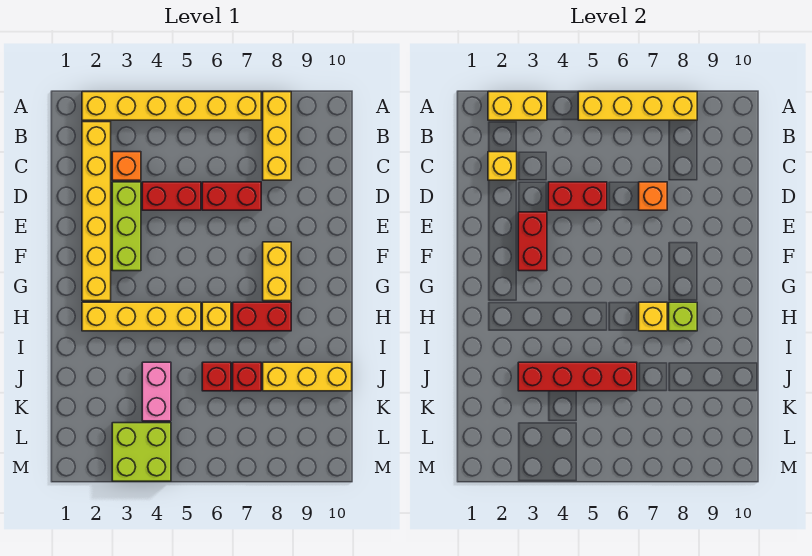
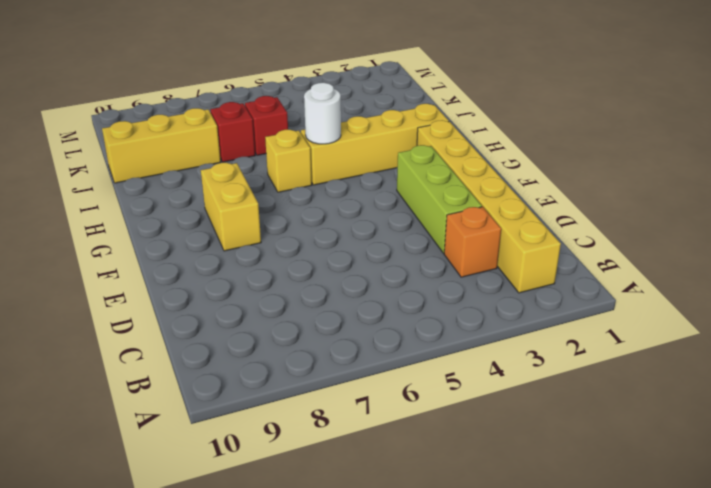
white 1x1 round brick [304,83,341,144] -> none
none -> yellow 1x6 brick [82,92,261,120]
none -> yellow 1x3 brick [263,92,291,180]
none -> red 1x2 brick [142,182,201,210]

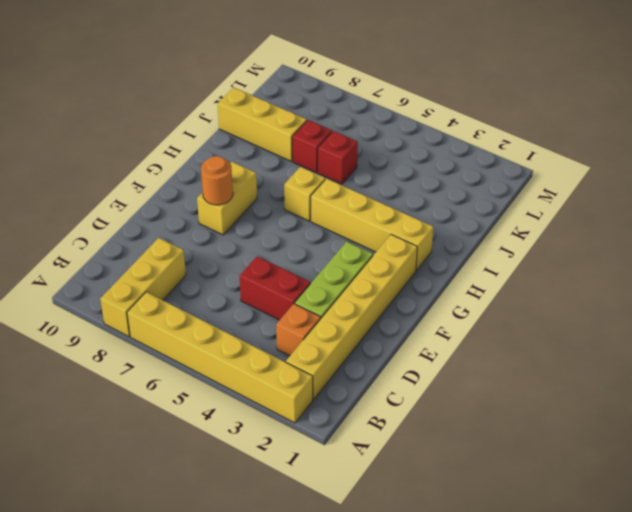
orange 1x1 round brick [201,156,233,205] -> none
none -> red 1x2 brick [202,182,261,210]
none -> red 1x2 brick [233,302,291,331]
none -> pink 1x2 brick [142,362,171,421]

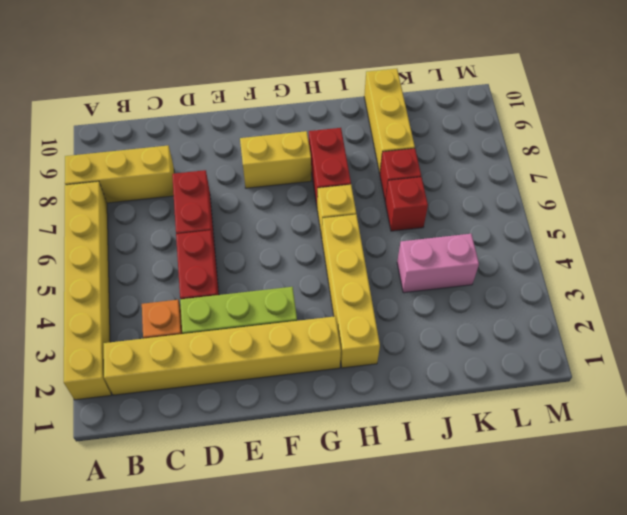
none -> lime 2x2 brick [112,423,171,481]
none -> yellow 1x2 brick [488,92,547,120]
none -> yellow 1x4 brick [578,92,697,120]

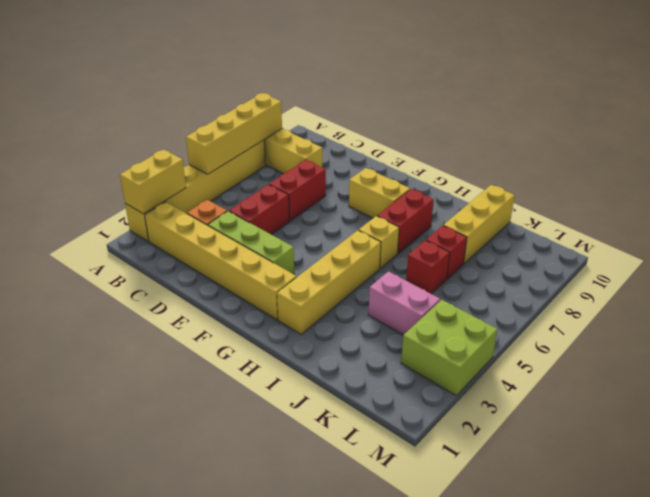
none -> yellow 1x1 brick [488,152,517,180]
none -> red 1x2 brick [548,182,607,210]
none -> orange 1x1 brick [639,182,667,210]

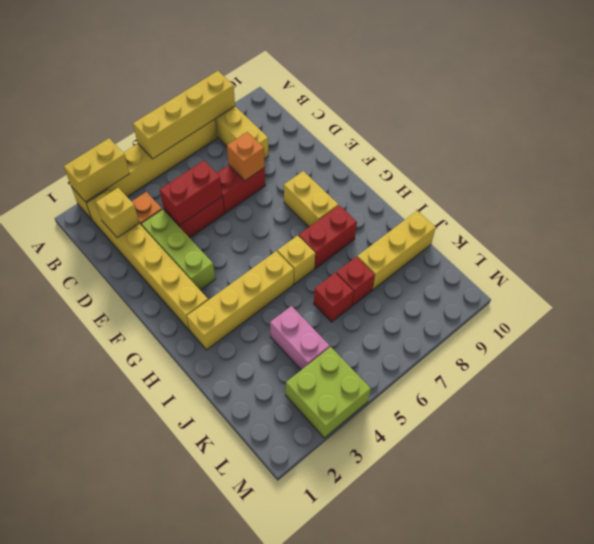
none -> red 1x2 brick [518,212,547,271]
none -> yellow 1x1 brick [639,302,667,331]
none -> lime 1x1 brick [669,302,697,331]

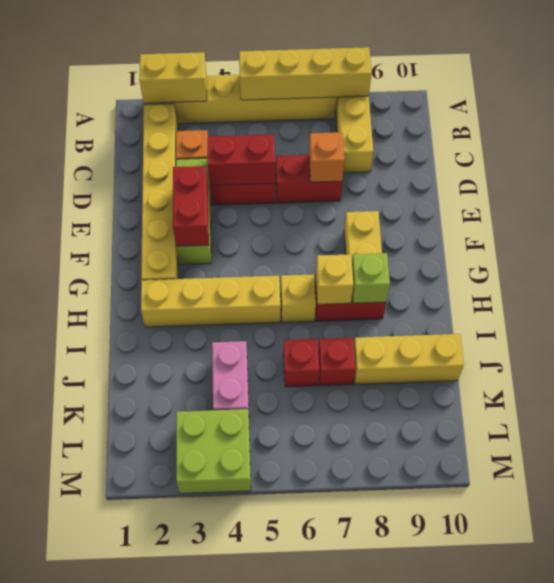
none -> yellow 1x1 brick [488,152,517,180]
none -> red 1x4 brick [518,362,637,391]

